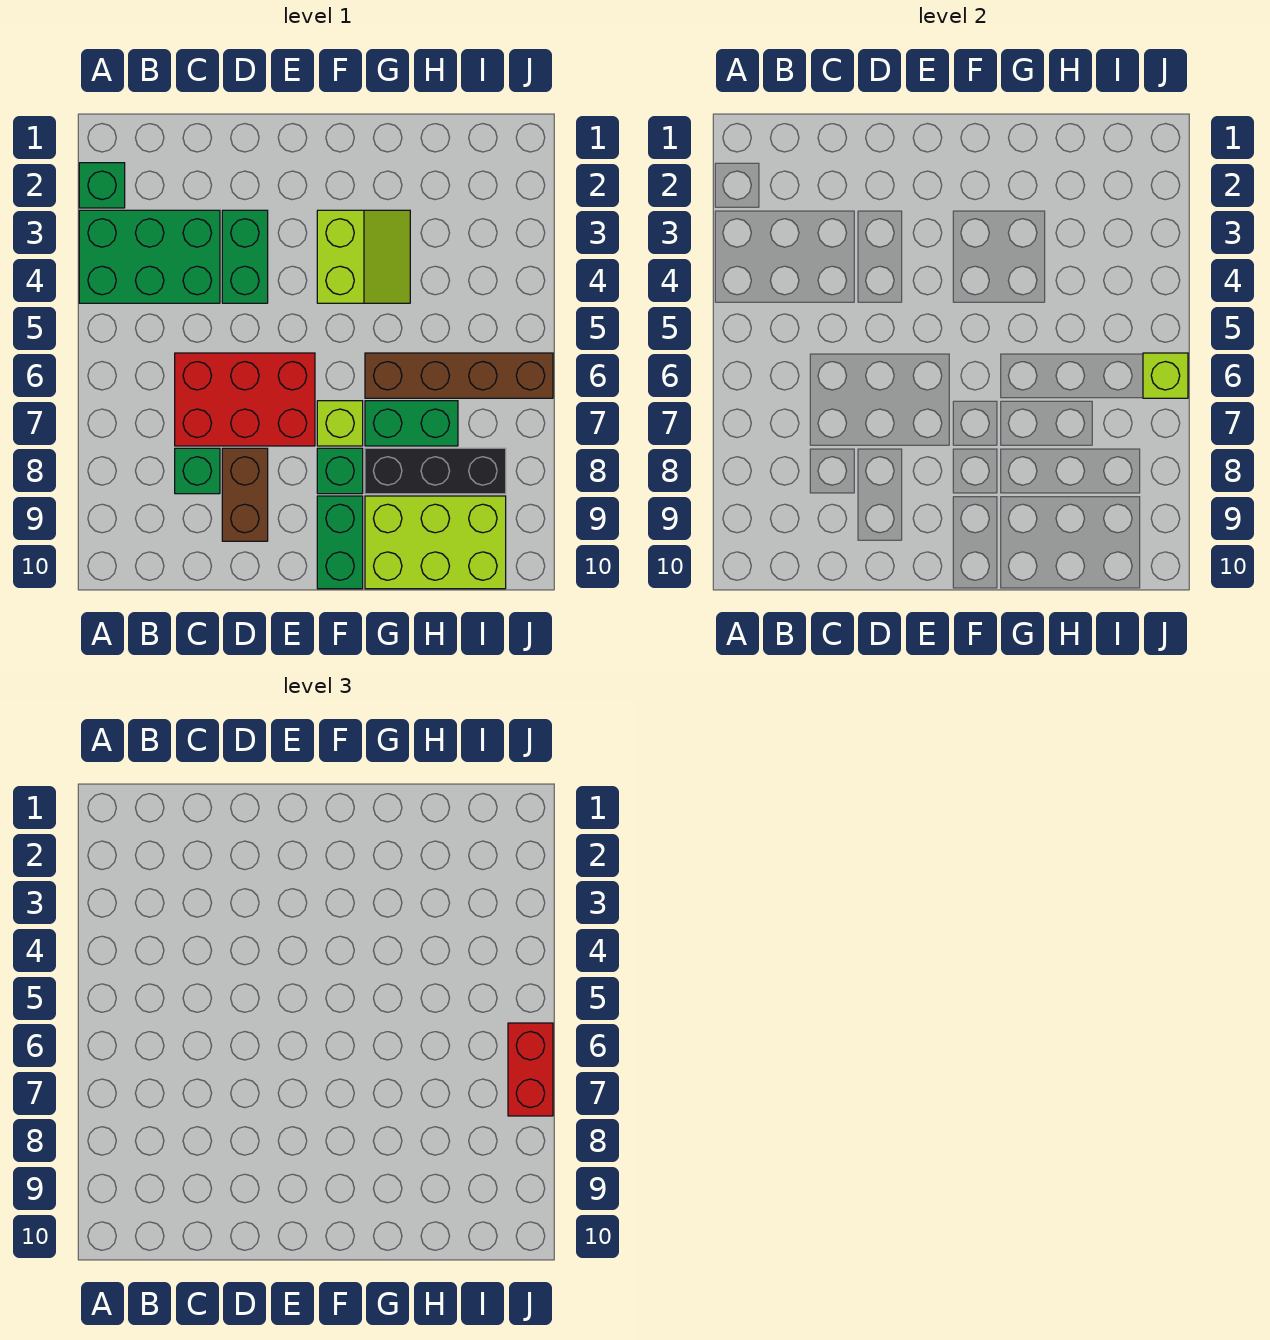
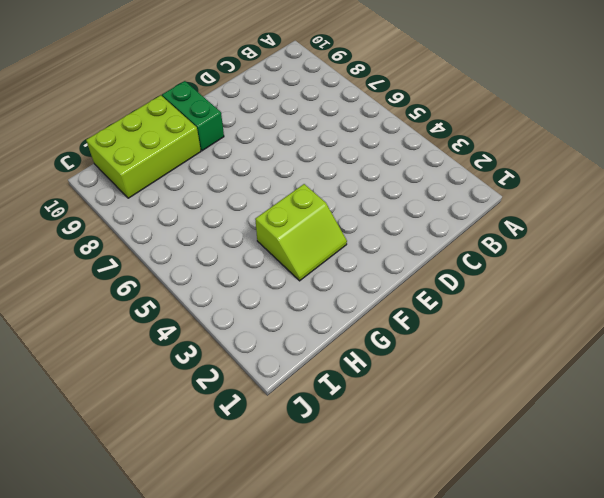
lime 2x2 slope [255,184,347,281] -> lime 2x2 slope turned to [317,210,410,303]
none -> green 1x1 brick [79,163,125,208]
none -> green 2x3 brick [79,210,220,303]
none -> red 2x3 brick [175,353,315,446]

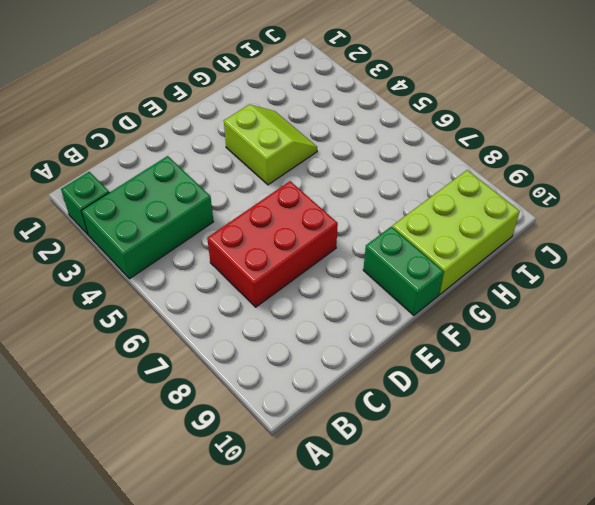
none -> green 1x1 brick [175,448,220,494]
none -> green 1x2 brick [222,210,268,303]
none -> brown 1x2 brick [222,448,268,541]

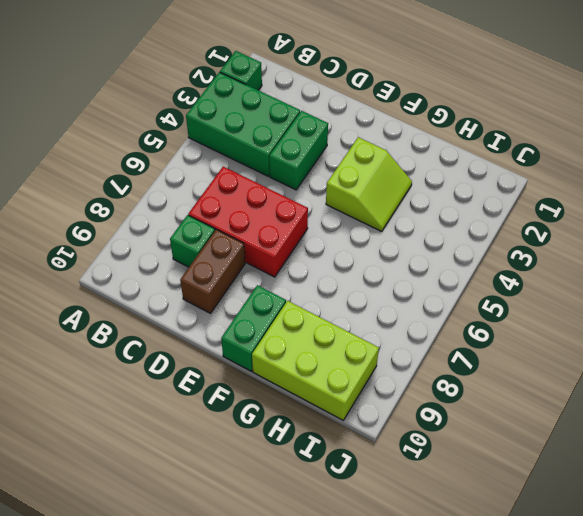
none -> lime 1x1 brick [317,401,363,446]
none -> green 1x1 brick [317,448,363,494]
none -> brown 1x4 brick [365,353,553,398]

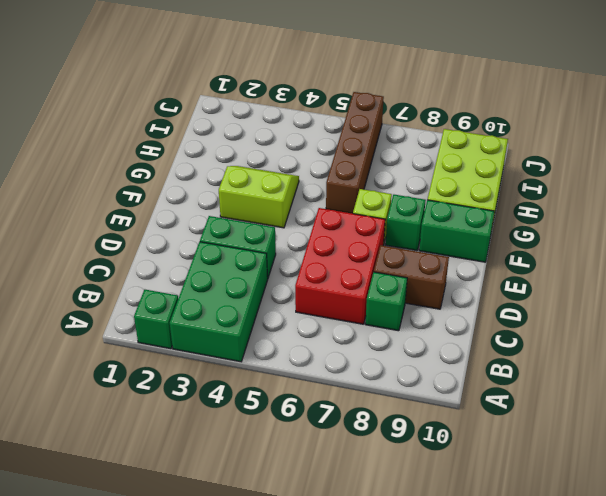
none -> green 1x2 brick [365,401,458,446]
none -> black 1x3 brick [365,448,506,494]
none -> lime 1x1 brick [1143,353,1188,398]

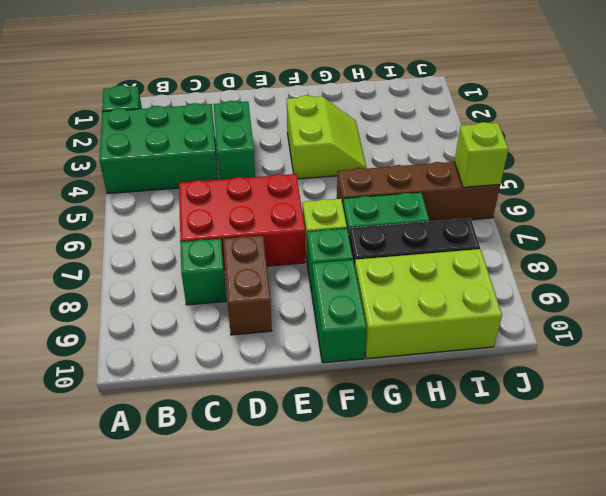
none -> red 1x2 brick [508,1023,553,1116]

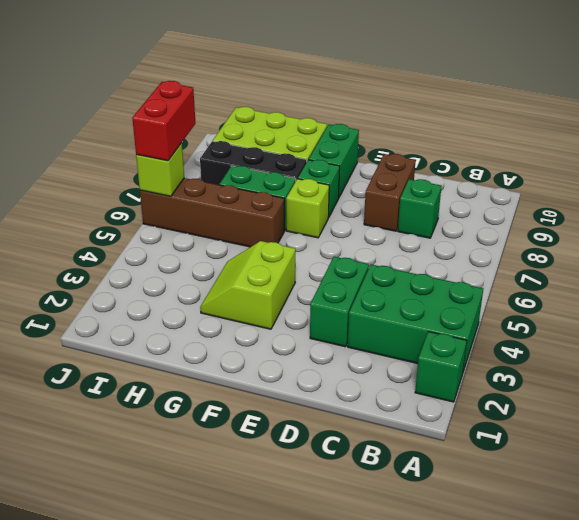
none -> red 2x3 brick [175,353,315,446]

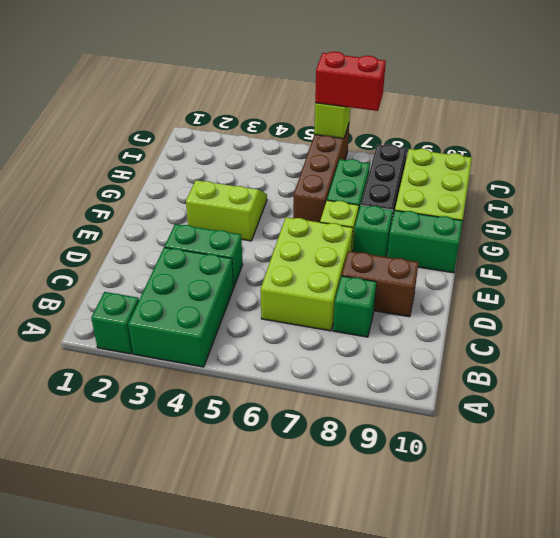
lime 2x3 brick [261,217,353,331] -> red 2x3 brick [175,353,315,446]

